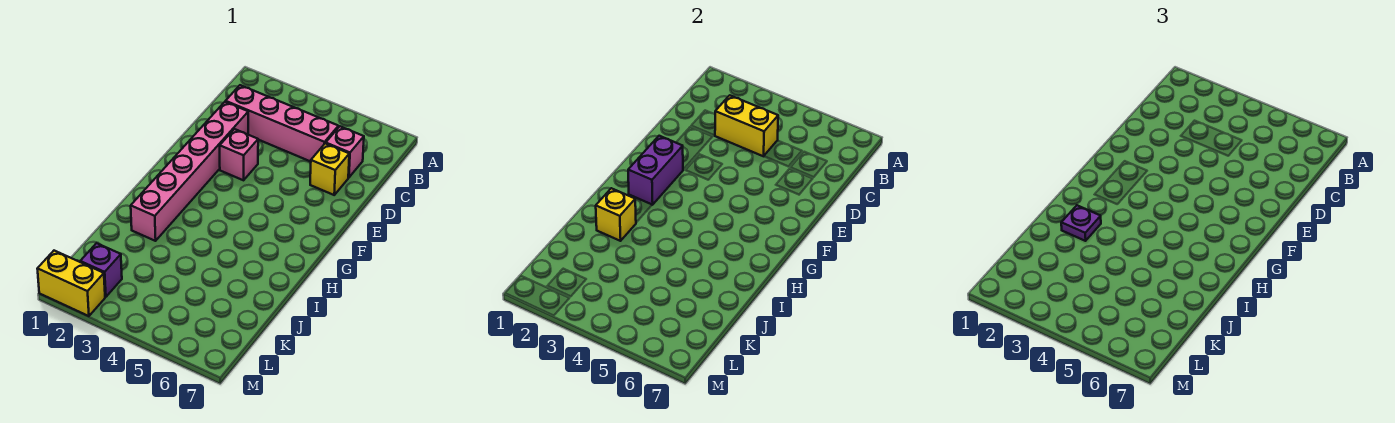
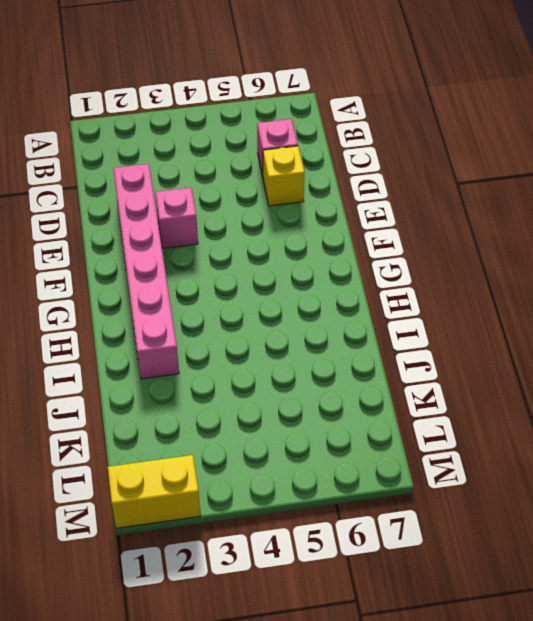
none -> pink 1x4 brick [226,85,338,162]
none -> purple 1x1 brick [80,243,122,297]

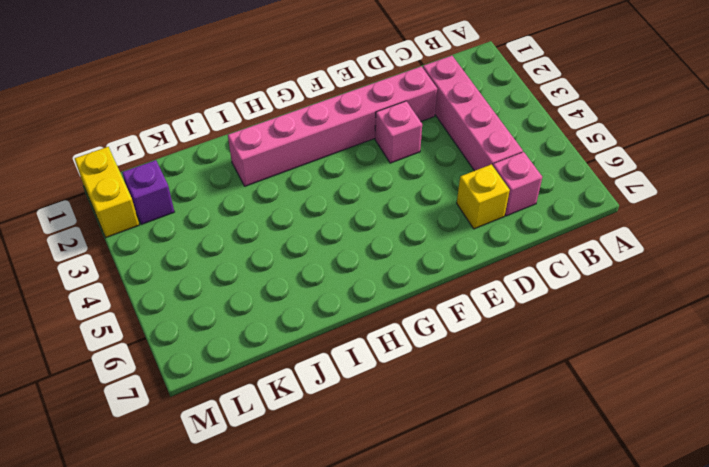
none -> yellow 1x2 brick [715,95,778,156]
none -> purple 1x2 brick [628,136,683,205]

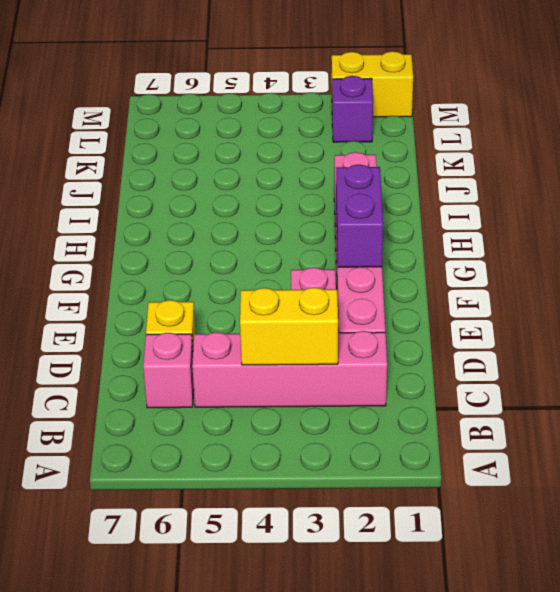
none -> yellow 1x1 brick [596,188,636,241]
none -> purple 1x1 plate [1061,205,1101,241]

